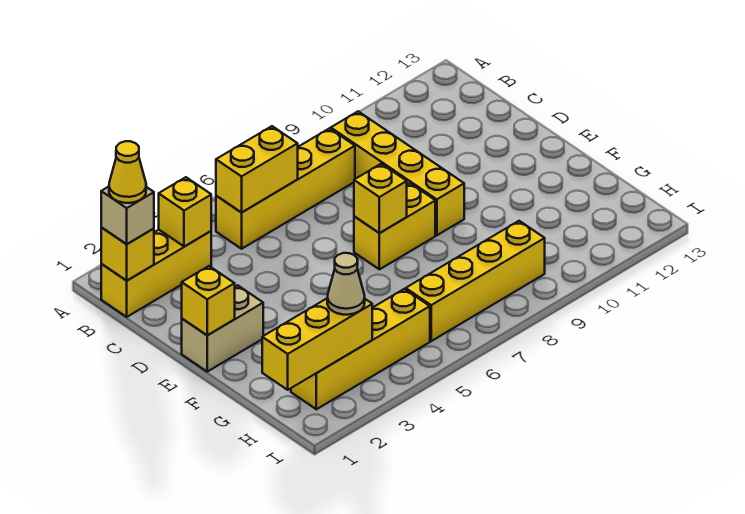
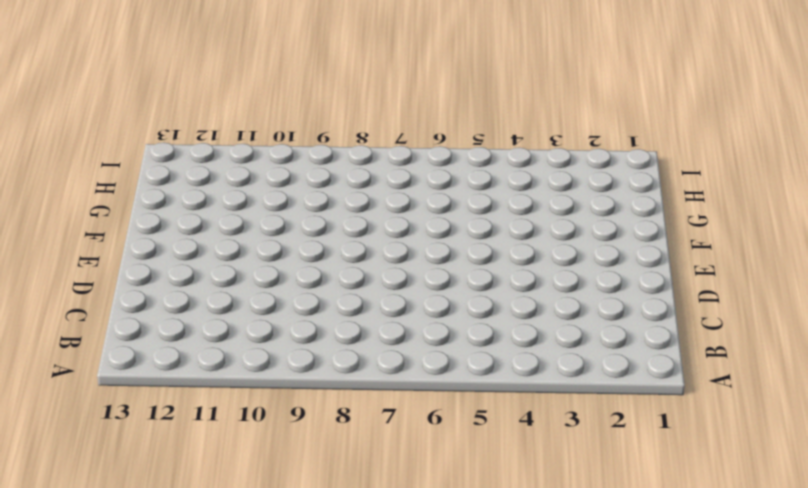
none -> yellow 1x3 brick [101,230,211,317]
none -> yellow 1x4 brick [216,128,355,249]
none -> yellow 1x4 brick [331,111,464,235]

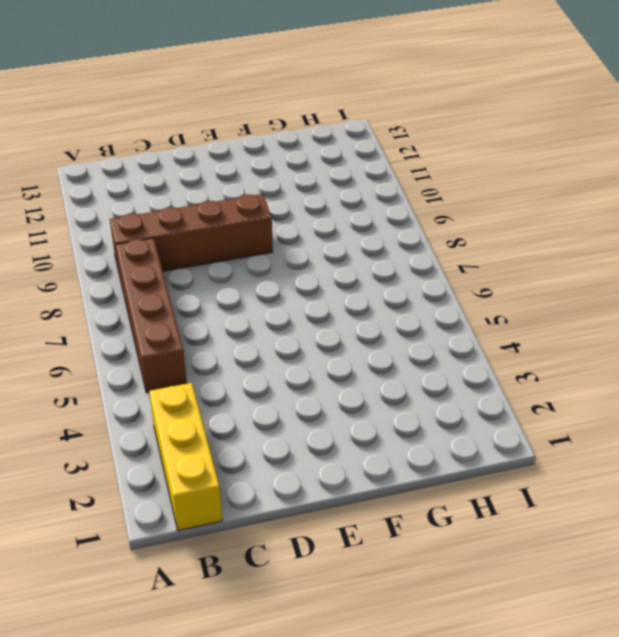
brown 1x4 brick [116,238,187,393] -> yellow 1x4 brick [216,128,355,249]
brown 1x4 brick [110,194,273,275] -> yellow 1x4 brick [331,111,464,235]
none -> tan 1x2 brick [182,285,263,372]
none -> yellow 1x2 brick [354,183,435,269]
none -> yellow 1x4 brick [291,289,430,409]

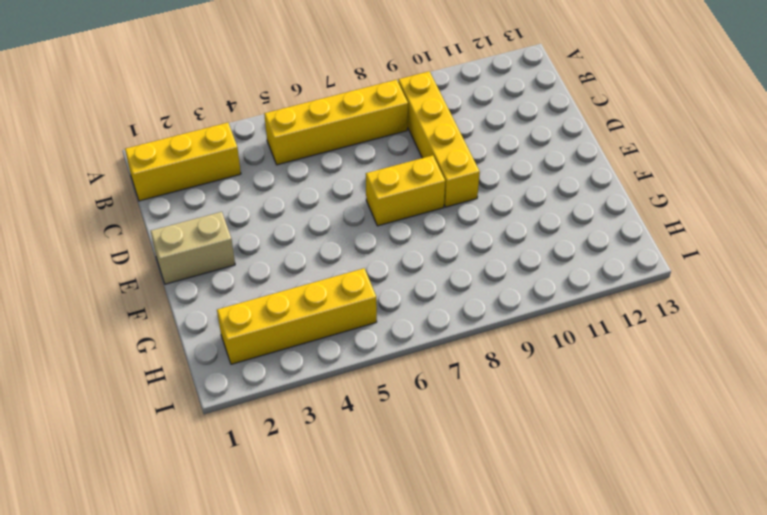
none -> yellow 1x4 brick [406,221,545,341]
none -> yellow 1x1 brick [101,228,154,281]
none -> yellow 1x1 brick [159,177,211,247]

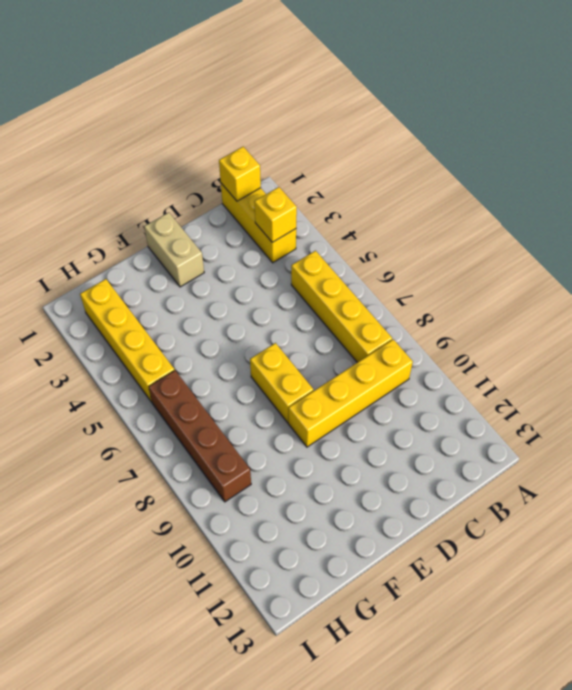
brown 1x4 brick [149,370,251,502] -> yellow 1x4 brick [406,221,545,341]
none -> yellow 1x2 brick [216,126,298,213]
none -> yellow 1x1 brick [182,266,235,335]
none -> yellow 1x1 brick [354,164,407,233]

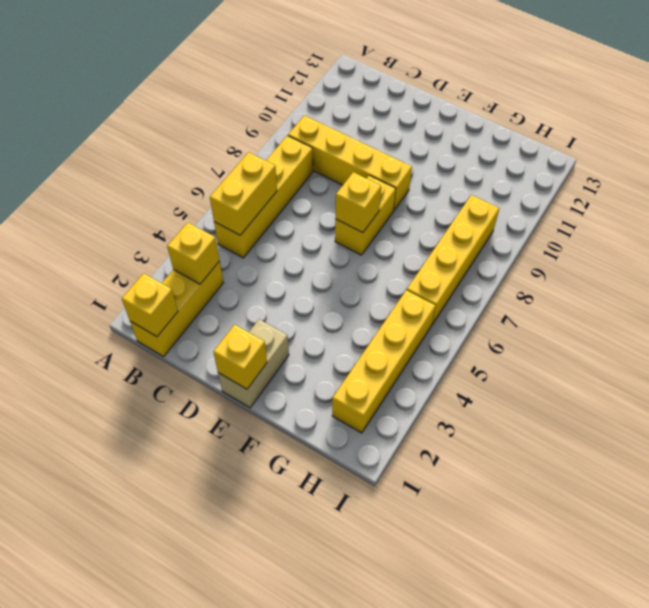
none -> yellow 1x3 brick [262,299,372,390]
none -> tan 1x1 brick [101,187,154,244]
none -> tan 1x1 cone [327,253,365,315]

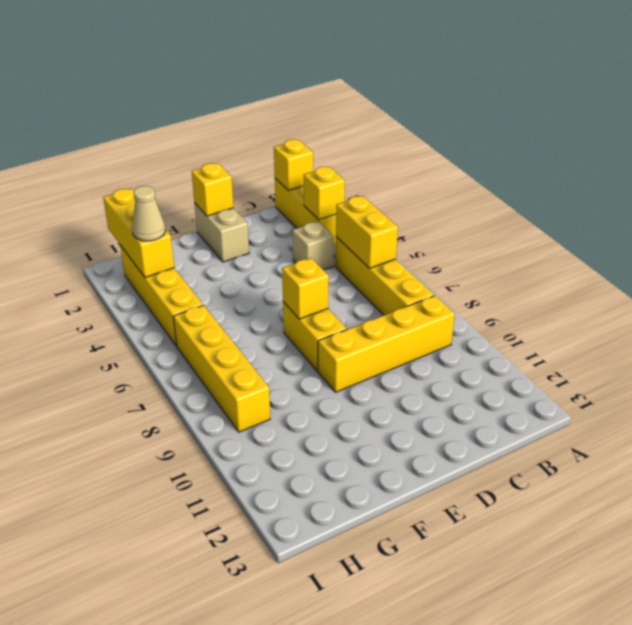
tan 1x1 brick [292,222,334,270] -> tan 1x1 brick moved to [101,187,154,244]
none -> yellow 1x1 cone [109,141,146,203]

